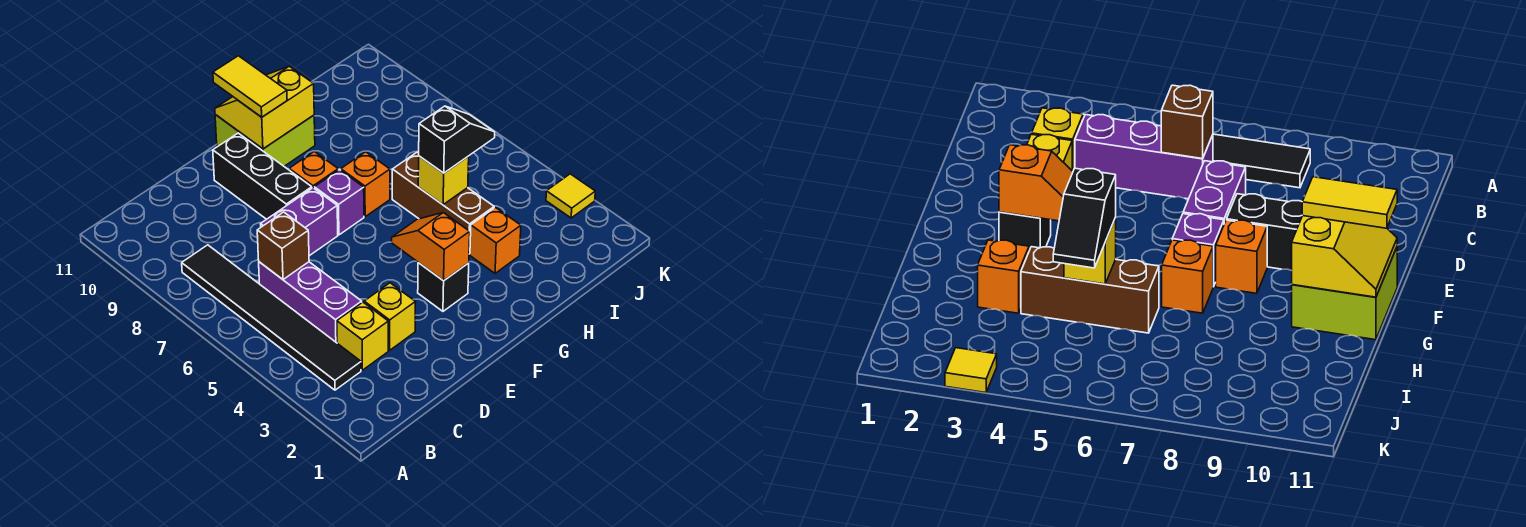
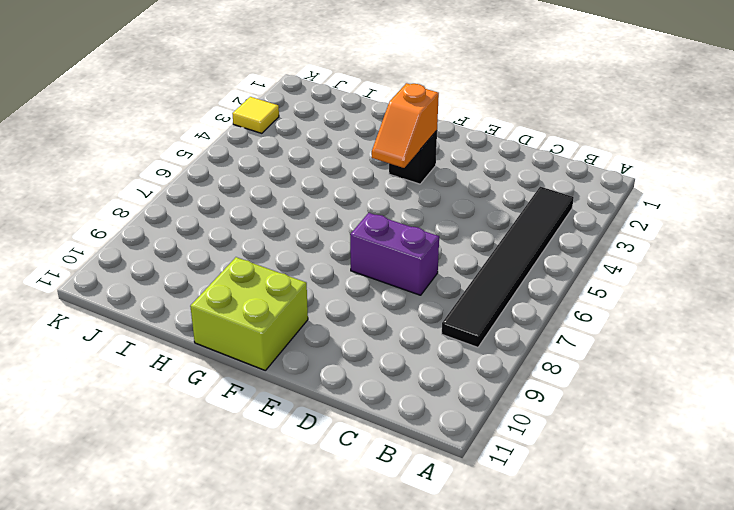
none -> yellow 1x1 brick [337,302,388,370]
none -> purple 1x3 brick [259,262,362,343]
none -> yellow 1x1 brick [364,283,415,350]

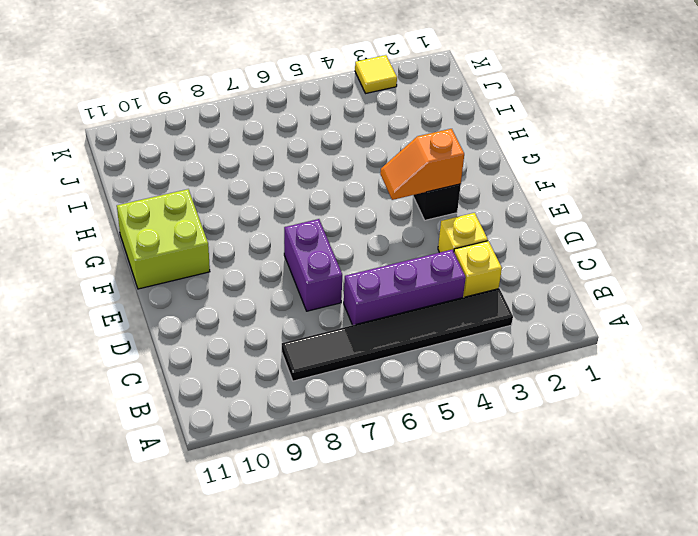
none -> black 1x3 brick [213,133,312,219]
none -> purple 1x1 brick [314,170,364,235]
none -> orange 1x1 brick [289,152,338,188]

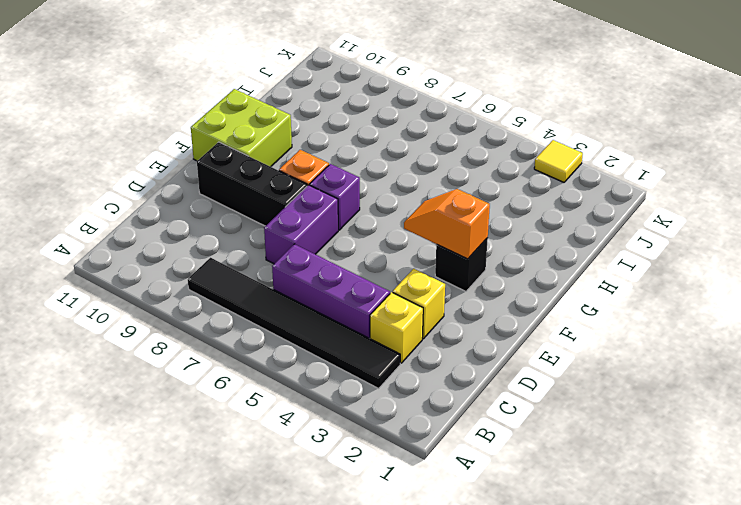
none -> orange 1x1 brick [341,152,390,217]
none -> orange 1x1 brick [470,208,521,273]
none -> brown 1x3 brick [392,152,494,254]

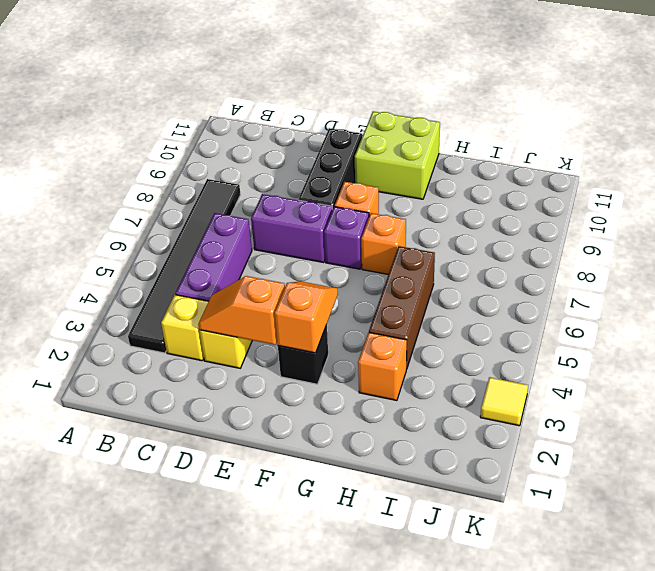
orange 1x2 slope [198,276,285,345] -> none
none -> brown 1x1 brick [257,212,309,279]
none -> yellow 2x2 slope [215,66,314,149]
none -> yellow 1x1 brick [418,156,469,205]

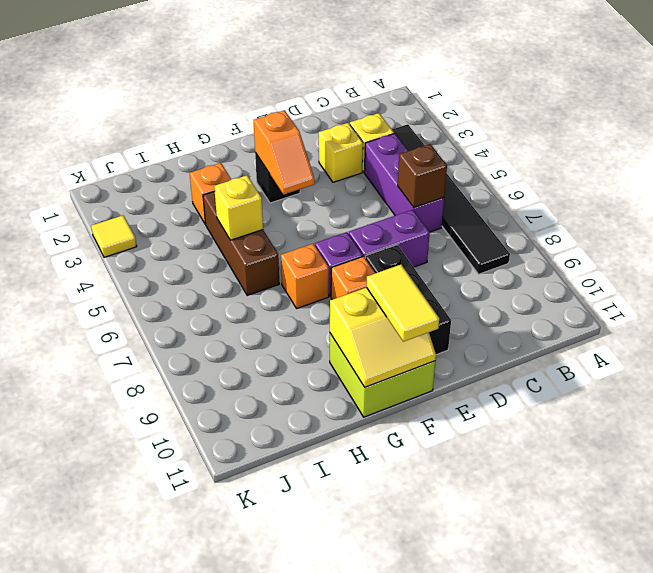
none -> black 1x2 slope [419,106,495,173]

